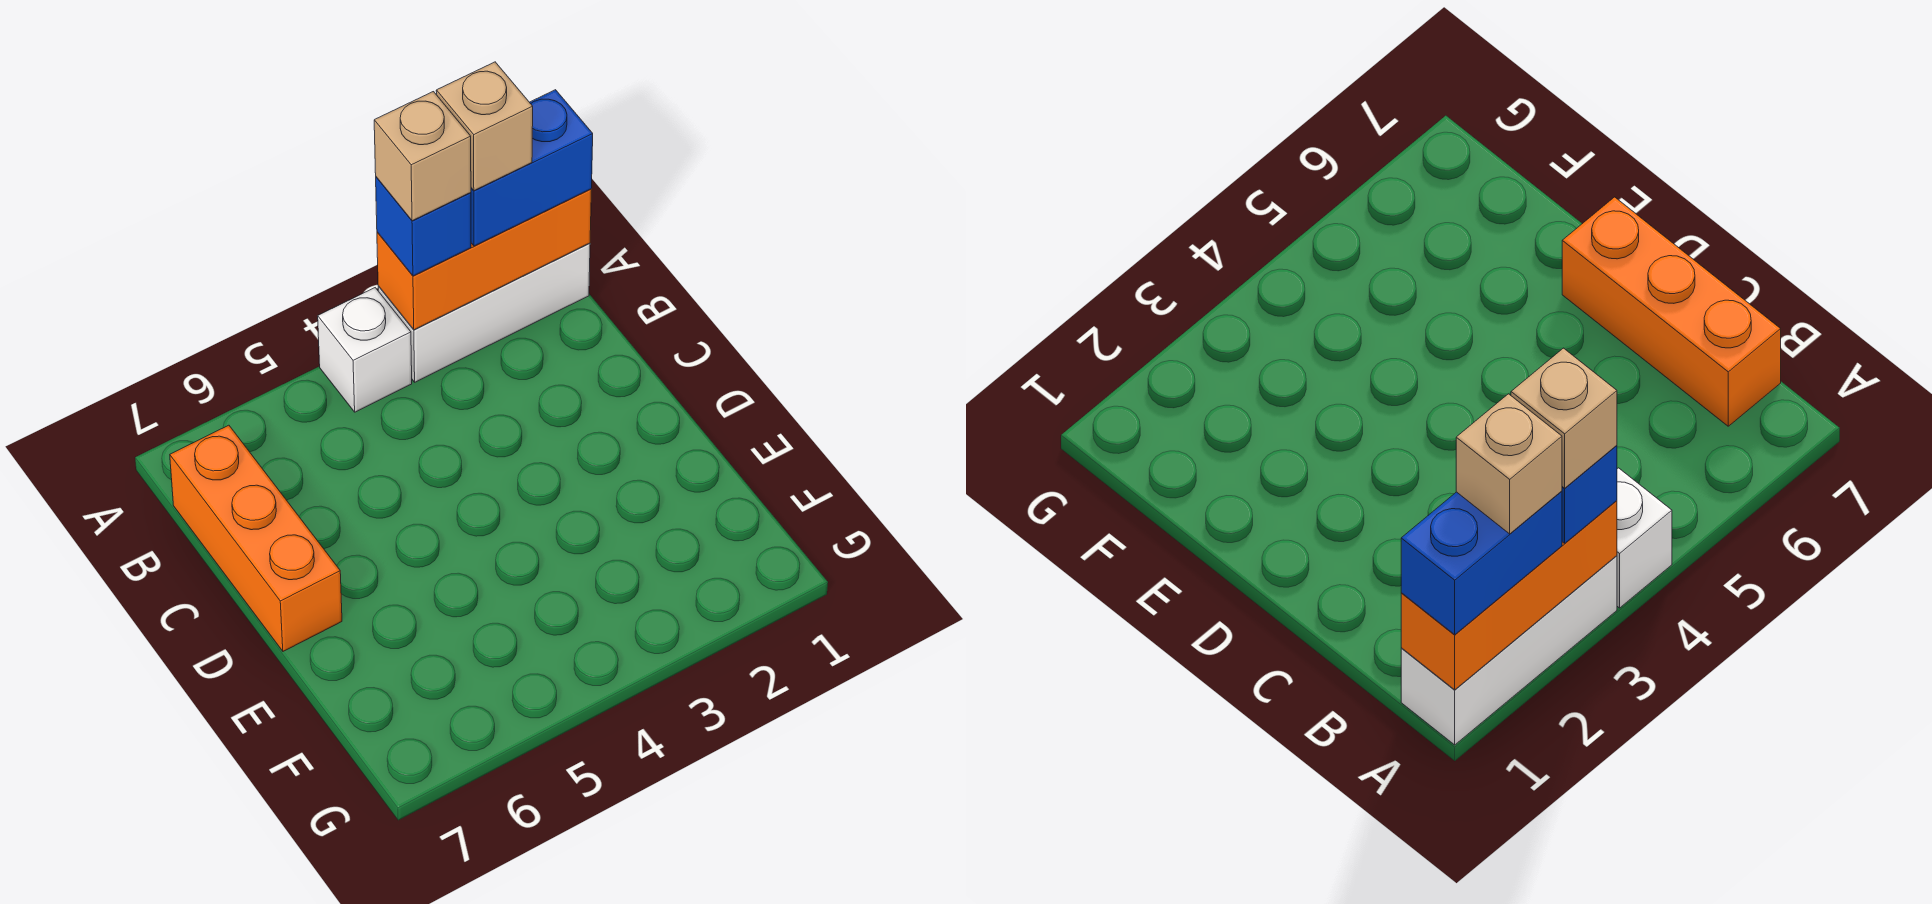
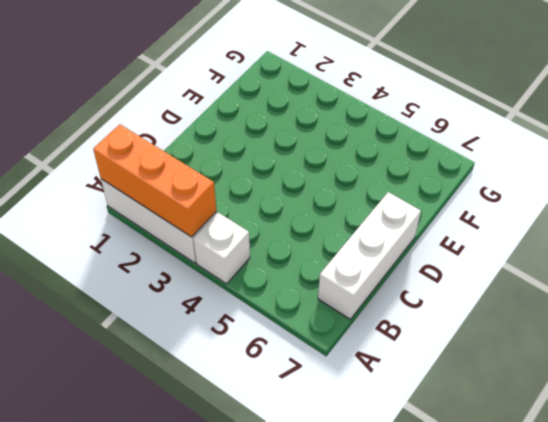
white 1x3 brick [318,192,421,319] -> orange 1x3 brick [170,425,342,651]
none -> blue 1x2 brick [471,90,593,246]
none -> blue 1x1 brick [376,177,471,276]

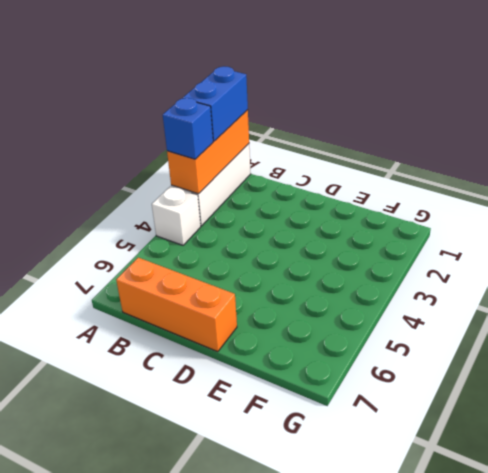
none -> tan 1x1 brick [436,62,533,191]
none -> tan 1x1 brick [374,92,471,221]

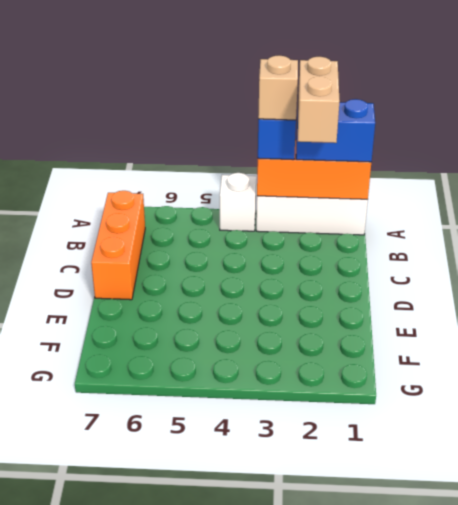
tan 1x2 brick [298,56,340,143] -> tan 1x1 brick [436,62,533,191]

